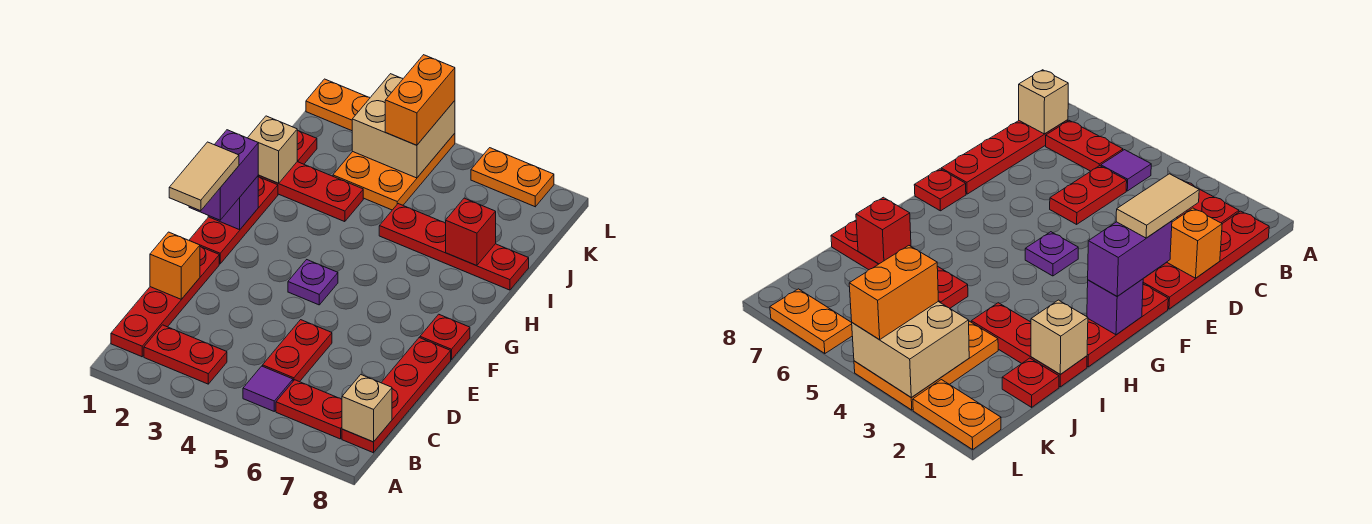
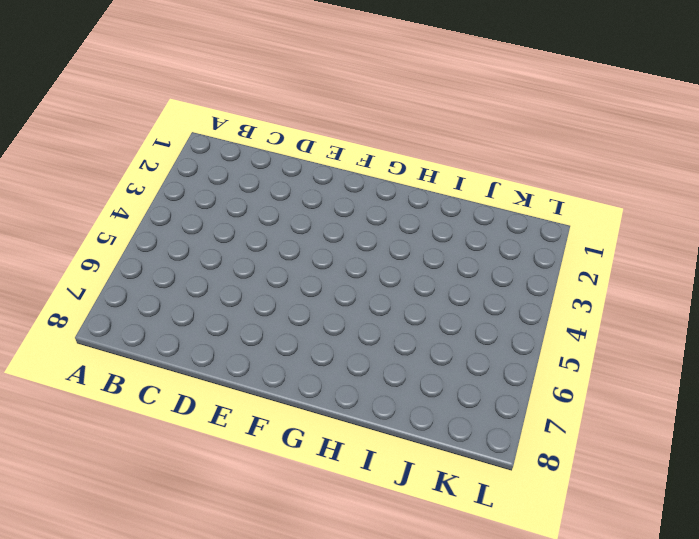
none -> red 1x4 plate [111,247,219,357]
none -> red 1x2 plate [144,325,227,384]
none -> purple 1x1 tile [243,366,293,411]

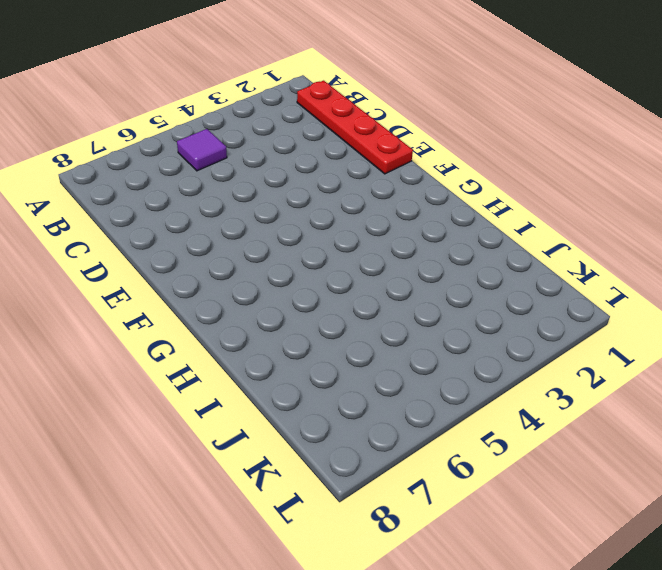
none -> red 1x2 plate [144,325,227,384]
none -> red 1x2 plate [276,380,342,439]
none -> red 1x4 plate [342,338,451,453]

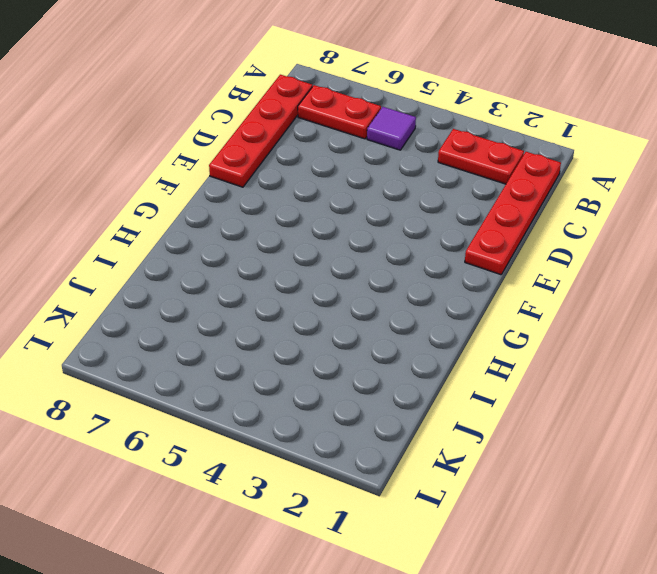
none -> red 1x2 plate [263,320,332,382]
none -> red 1x3 plate [189,177,278,264]
none -> purple 1x1 plate [288,260,338,305]

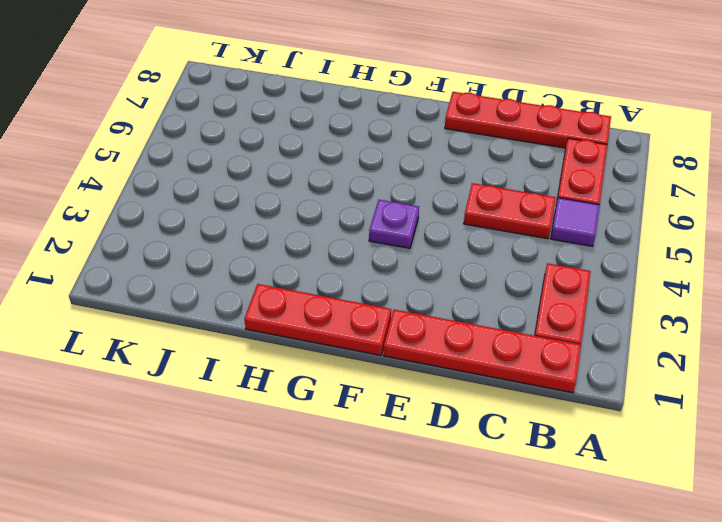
none -> red 1x1 plate [420,314,470,360]
none -> red 1x3 plate [258,162,363,222]
none -> red 1x4 plate [379,204,529,290]

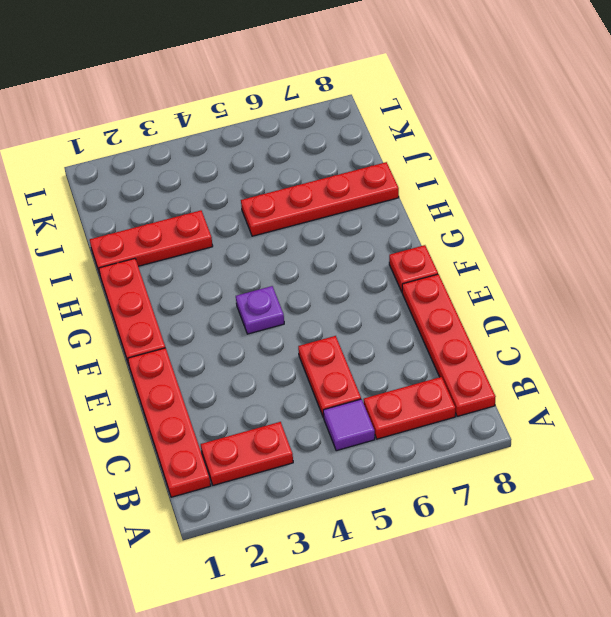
none -> red 1x1 plate [297,130,317,164]
none -> orange 2x3 plate [333,133,455,210]
none -> orange 1x2 plate [306,79,370,131]

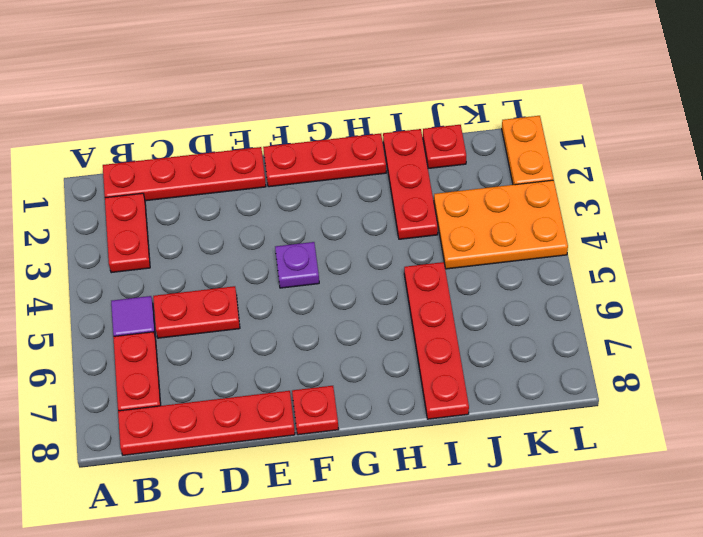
none -> orange 1x2 plate [471,148,554,207]
none -> tan 1x1 brick [342,375,392,442]
none -> orange 1x1 brick [150,232,200,299]

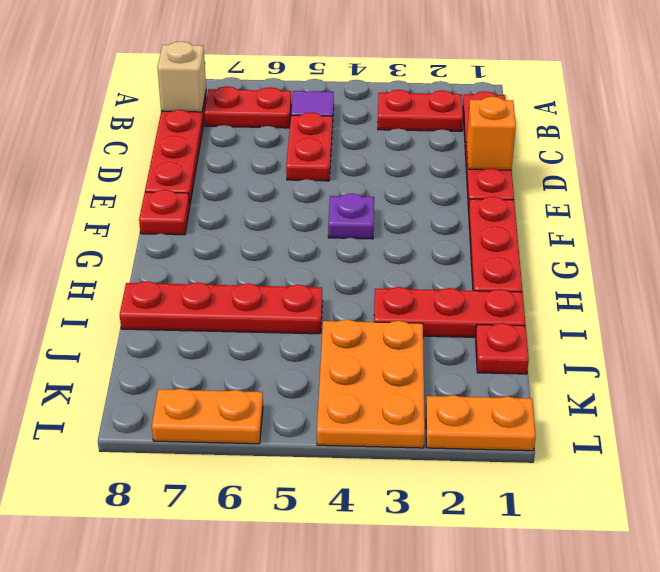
none -> purple 1x1 brick [208,176,258,230]
none -> tan 1x1 brick [248,116,297,183]
none -> red 1x1 brick [446,198,496,266]

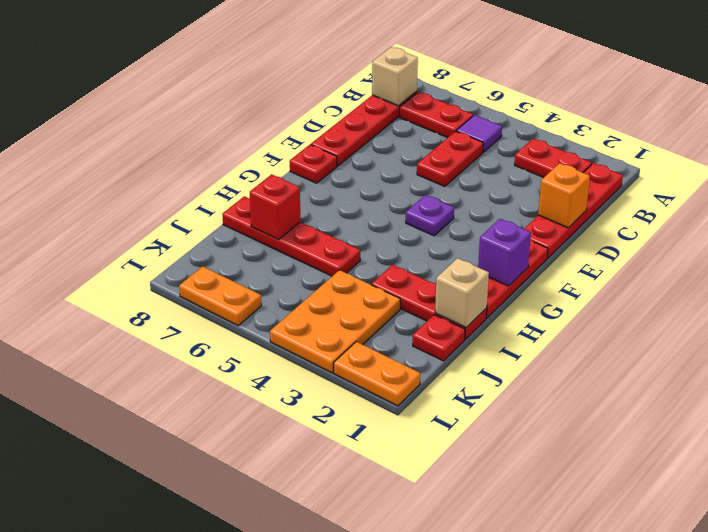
none -> tan 2x2 brick [352,74,455,178]
none -> purple 1x2 brick [189,130,258,220]
none -> orange 1x2 brick [385,55,455,145]

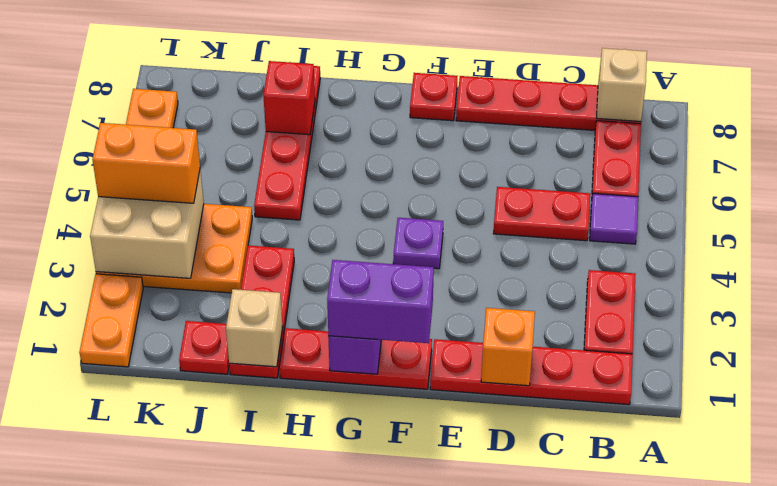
none -> tan 1x2 tile [169,142,239,211]

